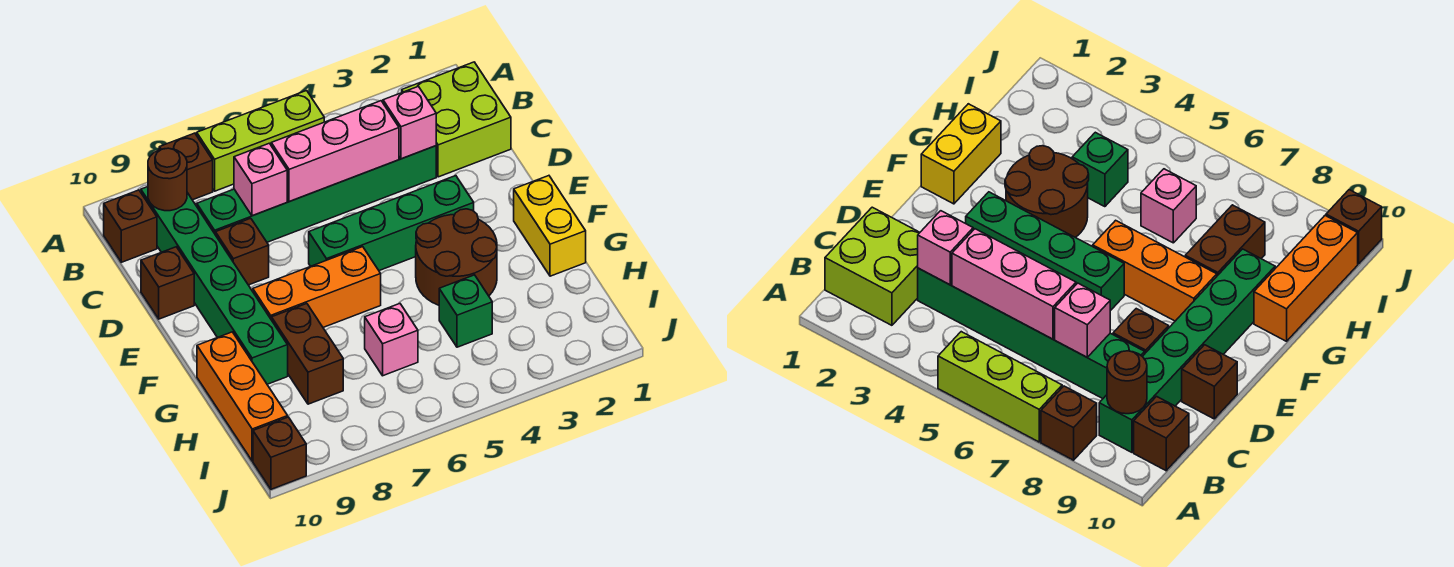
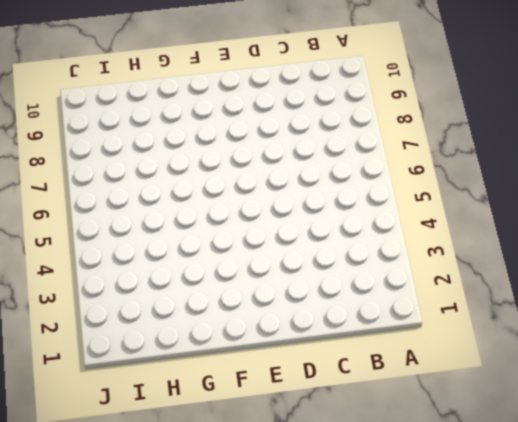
none -> lime 1x3 brick [197,91,324,191]
none -> brown 1x1 brick [159,133,213,200]
none -> lime 2x2 brick [402,62,511,177]

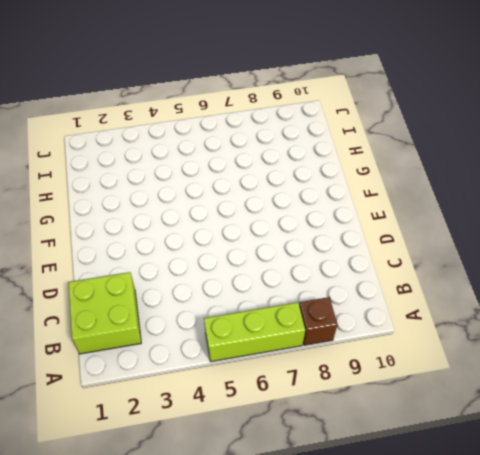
none -> green 1x6 brick [141,187,288,384]
none -> brown 1x1 brick [104,190,157,262]
none -> green 1x6 brick [197,146,436,242]

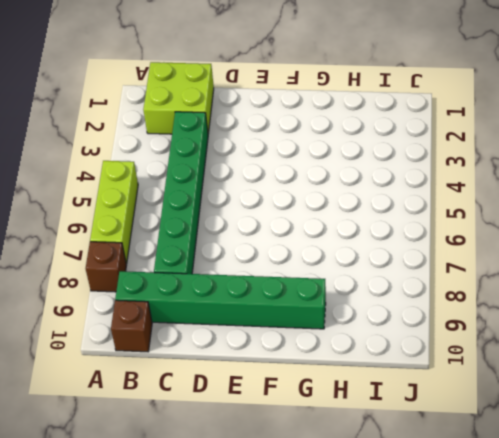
none -> brown 1x1 brick [215,218,269,285]
none -> brown 1x1 brick [141,247,194,319]
none -> green 1x4 brick [309,176,474,271]

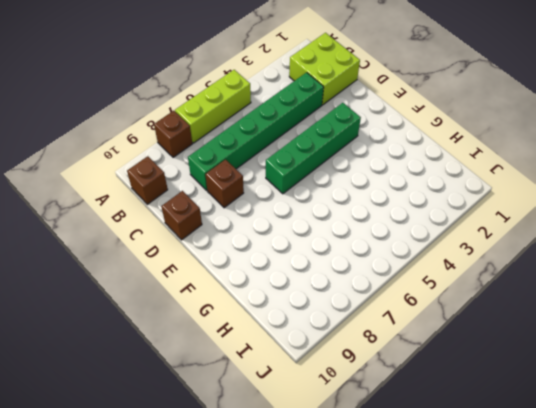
none -> green 1x6 brick [141,187,288,384]
none -> yellow 1x2 brick [514,176,586,276]
none -> brown 2x2 round brick [416,209,497,305]

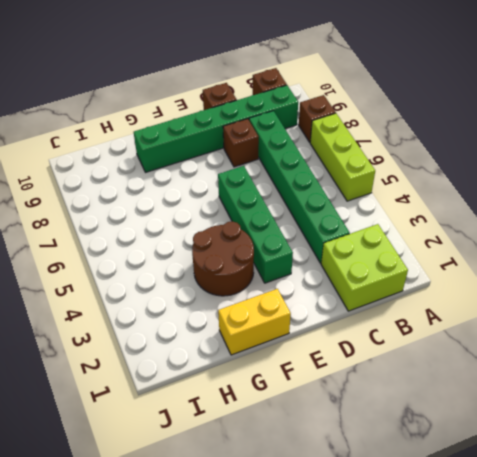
none -> orange 1x3 brick [253,247,381,327]
none -> brown 1x2 brick [272,304,343,404]
none -> orange 1x3 brick [197,332,288,461]

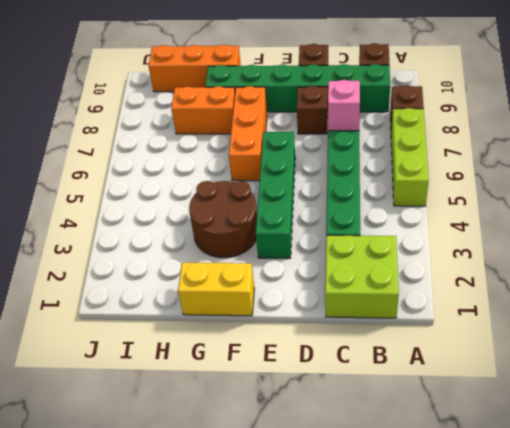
orange 1x2 brick [171,86,235,134] -> brown 1x2 brick [272,304,343,404]
none -> green 1x1 brick [439,275,492,347]
none -> pink 1x1 brick [365,304,418,376]
none -> brown 1x1 brick [253,417,306,489]

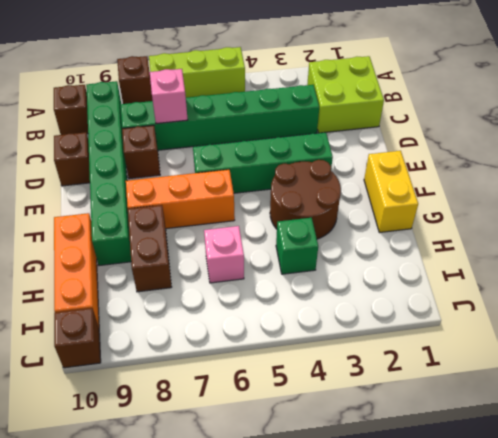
none -> brown 1x1 round brick [148,148,187,211]
none -> pink 1x1 brick [383,86,436,159]
none -> pink 1x3 brick [271,101,399,202]

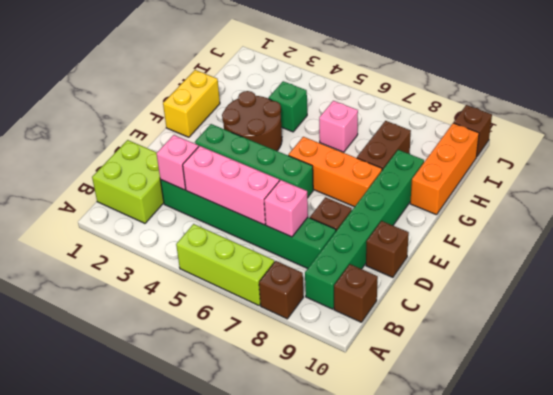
none -> brown 1x1 round brick [148,148,187,211]

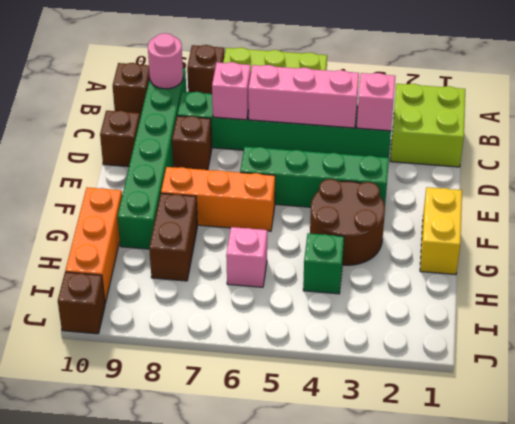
pink 1x1 round brick [148,33,183,89] -> brown 1x1 round brick [148,148,187,211]

